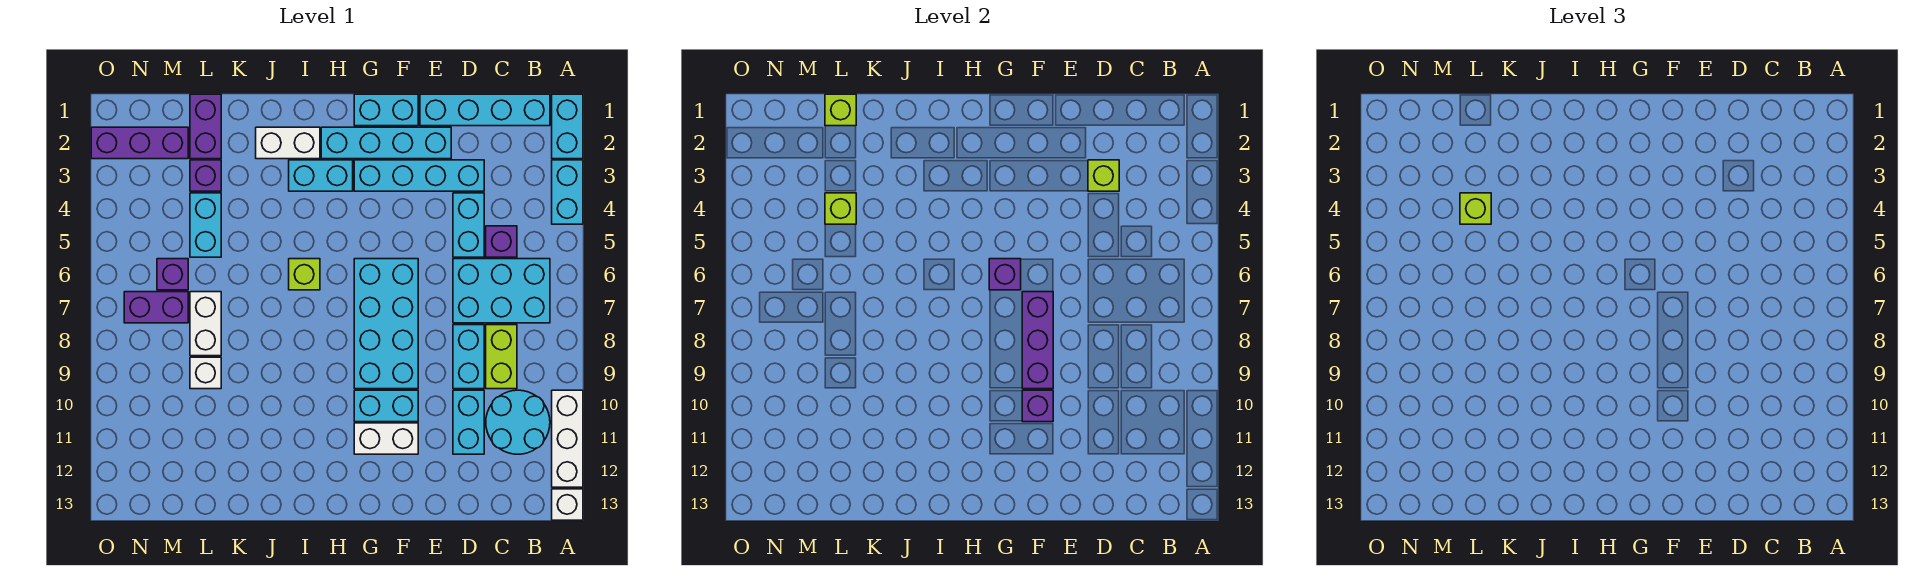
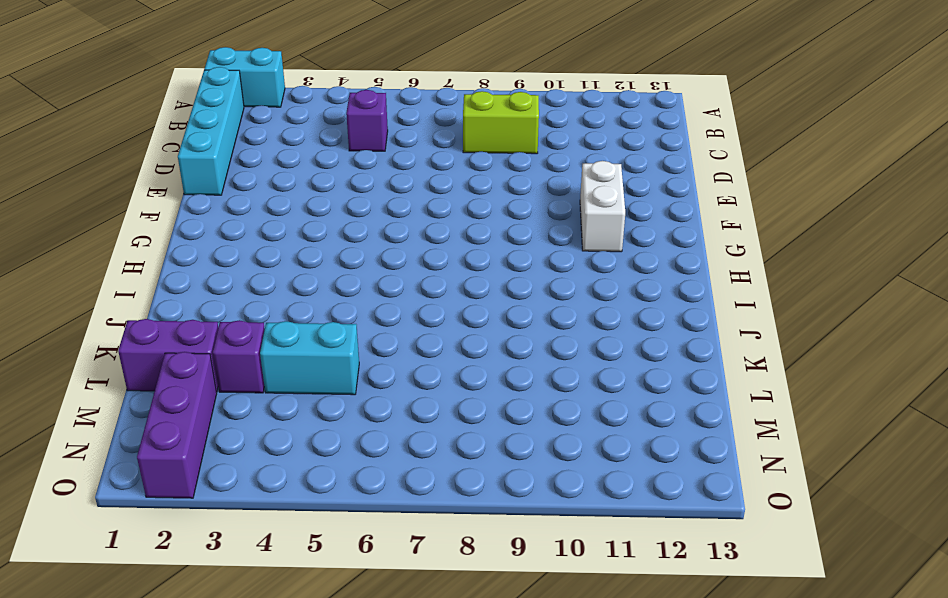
none -> cyan 1x2 brick [552,160,583,224]
none -> white 1x3 brick [552,390,583,487]
none -> white 1x1 brick [552,489,583,520]
none -> cyan 2x3 brick [453,259,550,323]

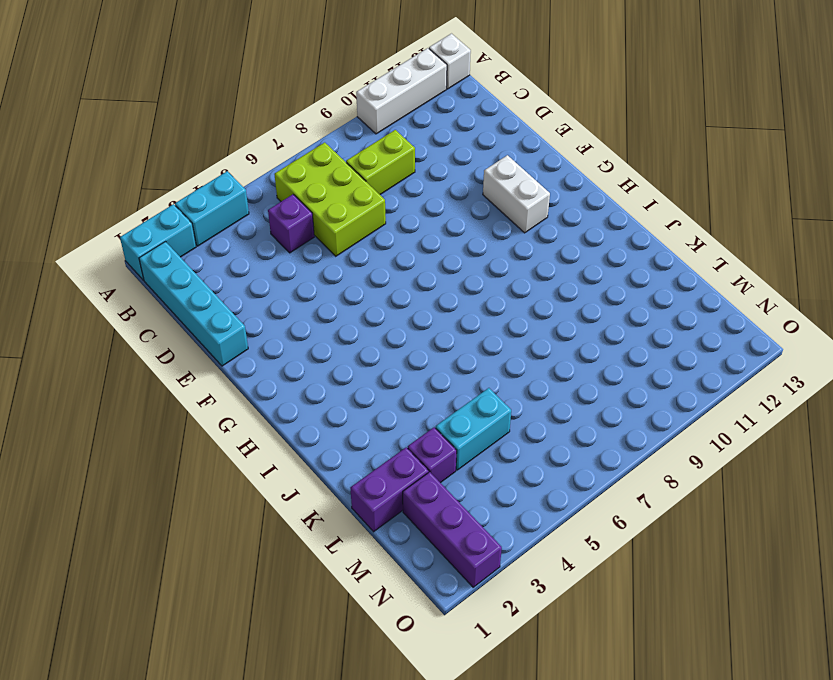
lime 2x3 brick [274,142,386,256] -> cyan 2x3 brick [453,259,550,323]
none -> cyan 2x2 round brick [486,390,550,454]
none -> cyan 1x4 brick [354,160,484,191]
none -> cyan 1x2 brick [453,193,484,257]
none -> cyan 1x2 brick [453,325,484,389]

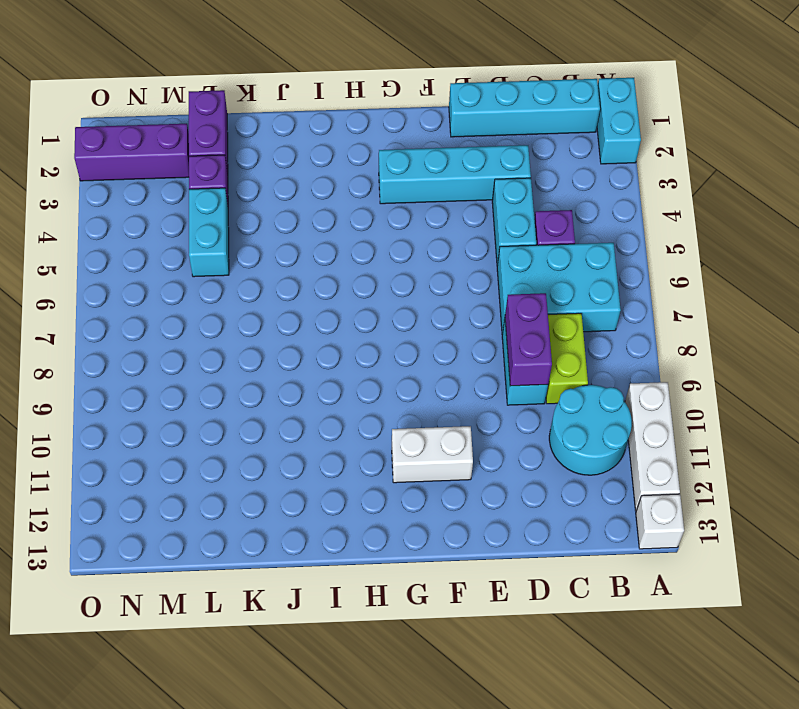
purple 1x2 brick [505,293,552,386] -> purple 1x2 brick turned to [124,292,188,323]
none -> cyan 1x2 brick [552,160,583,224]
none -> cyan 1x2 brick [453,390,484,454]
none -> cyan 1x4 brick [321,127,451,159]
none -> cyan 1x2 brick [354,94,418,126]

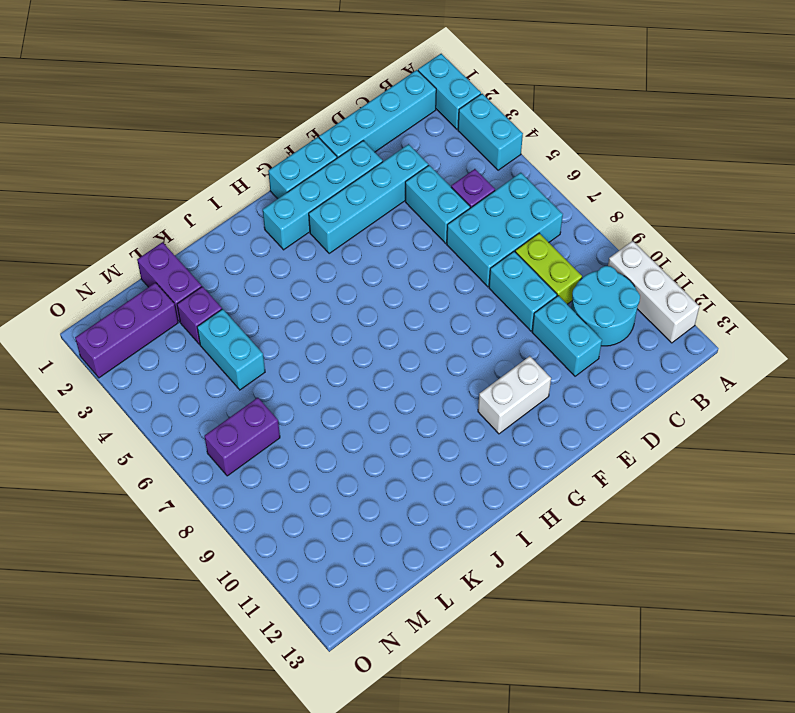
none -> white 1x1 brick [552,489,583,520]
none -> cyan 2x4 brick [354,259,418,389]
none -> cyan 1x2 brick [354,390,418,422]
none -> cyan 1x2 brick [289,160,353,191]

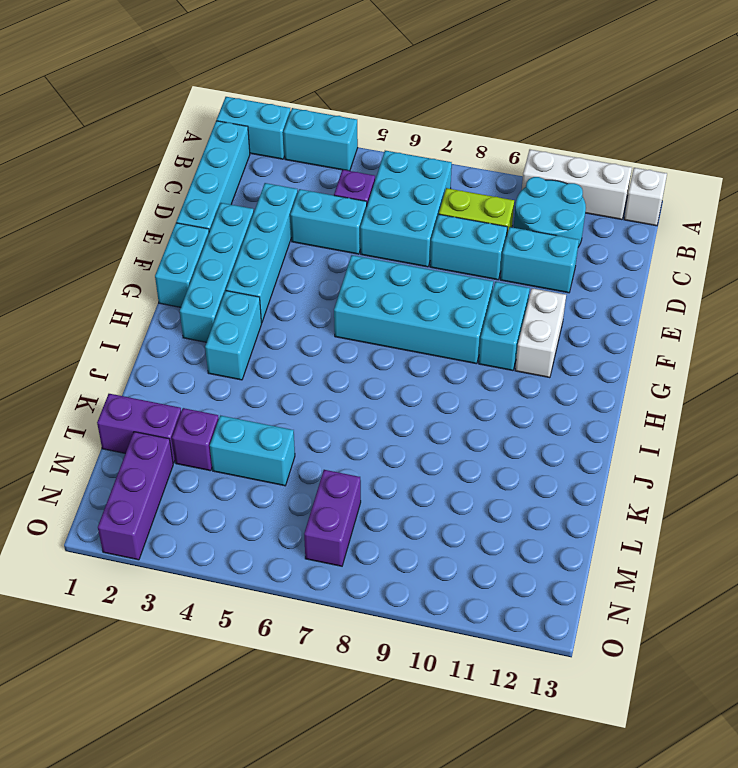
none -> white 1x2 brick [256,127,320,159]
none -> lime 1x1 brick [289,259,320,290]
none -> white 1x2 brick [190,292,221,356]
none -> white 1x1 brick [190,357,221,389]

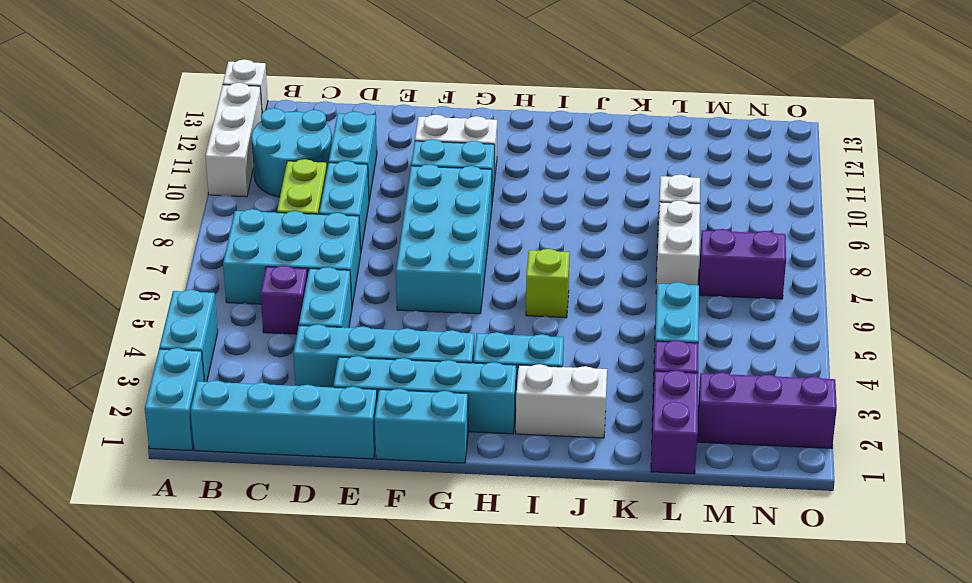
none -> purple 1x1 brick [157,259,188,290]
none -> lime 1x1 brick [1088,160,1119,191]
none -> purple 1x3 brick [1022,292,1053,389]
none -> purple 1x1 brick [1022,390,1053,422]

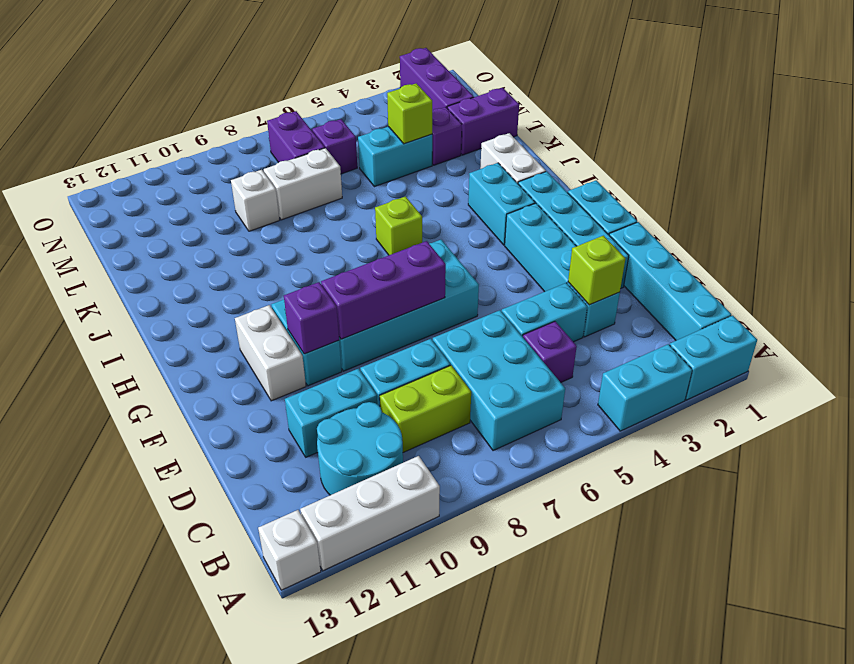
none -> purple 1x1 brick [989,259,1021,290]
none -> lime 1x1 brick [825,94,856,126]
none -> lime 1x1 brick [1460,193,1491,224]

